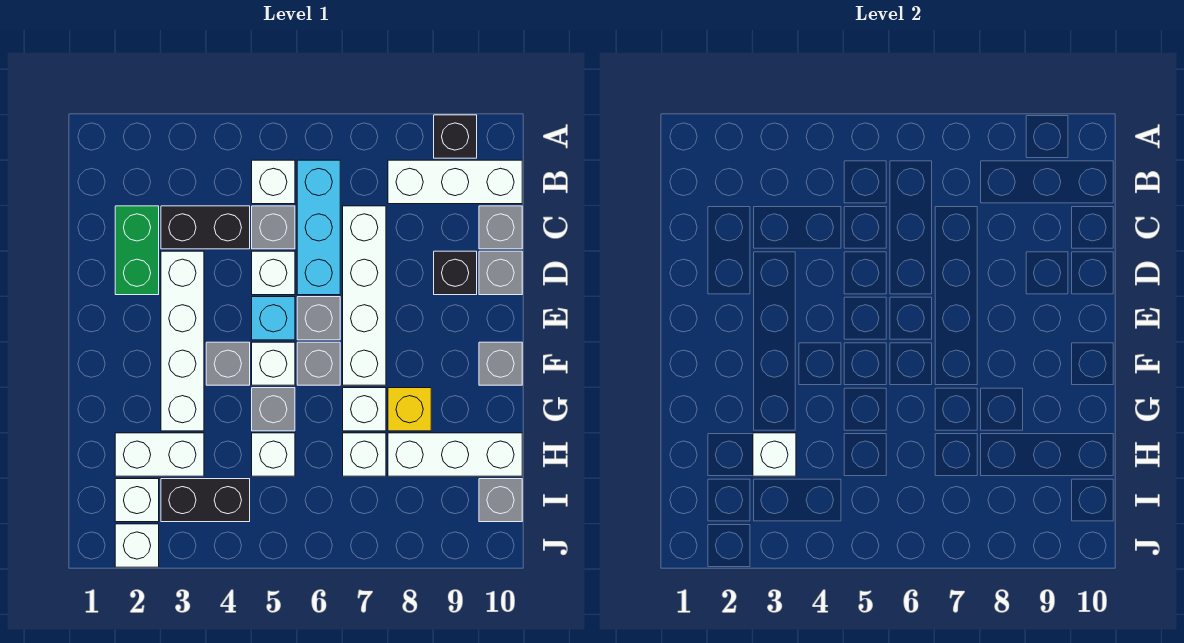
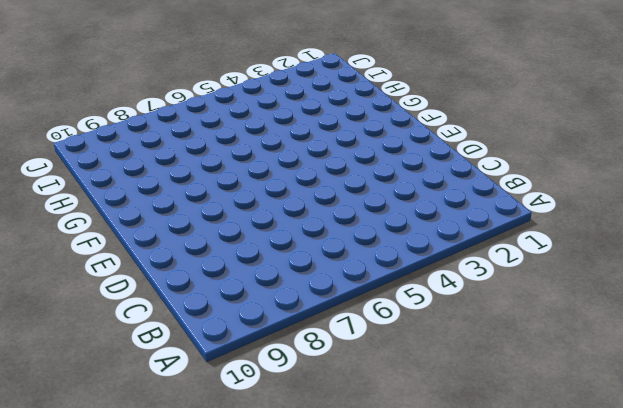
none -> black 1x1 brick [434,115,477,158]
none -> white 1x1 brick [252,160,295,204]
none -> cyan 1x3 brick [297,160,340,295]
none -> white 1x3 brick [388,160,522,204]

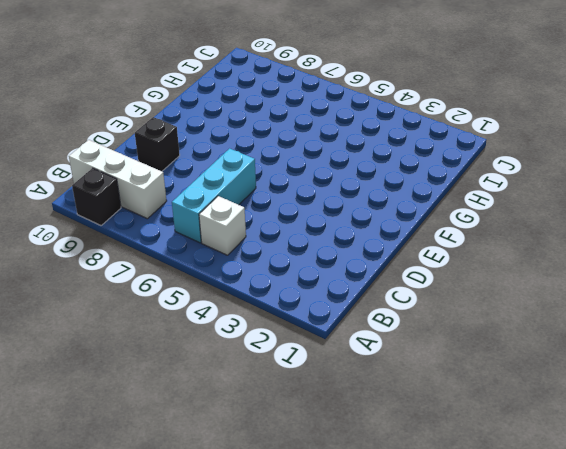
none -> green 1x2 brick [115,206,159,295]
none -> black 1x2 brick [161,206,250,249]
none -> grey 1x1 brick [252,206,295,249]
none -> white 1x4 brick [343,206,386,385]

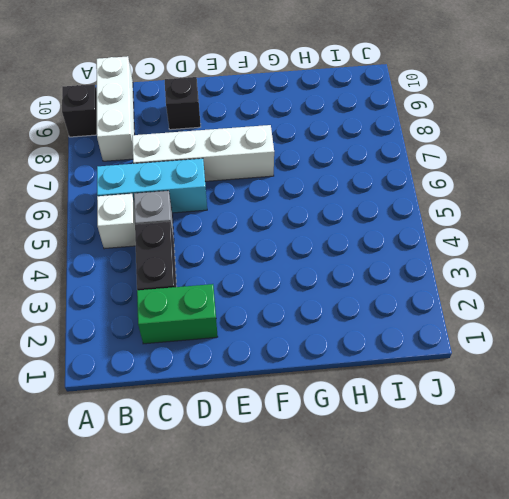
none -> grey 1x1 brick [479,206,522,249]
none -> white 1x4 brick [161,251,204,431]
none -> white 1x1 brick [252,251,295,295]
none -> grey 1x1 brick [479,251,522,295]

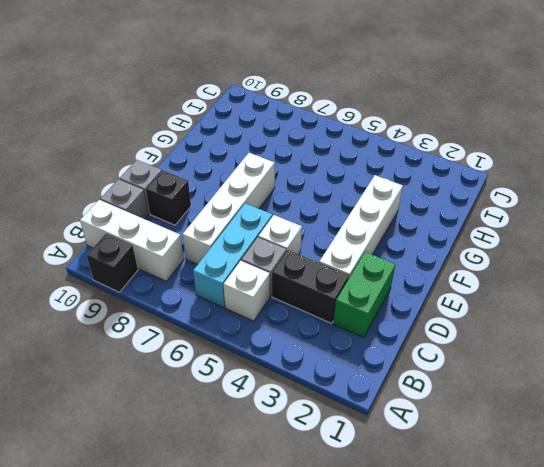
none -> cyan 1x1 brick [252,297,295,340]
none -> grey 1x1 brick [297,297,340,340]
none -> grey 1x1 brick [206,342,250,385]
none -> white 1x1 brick [252,342,295,385]

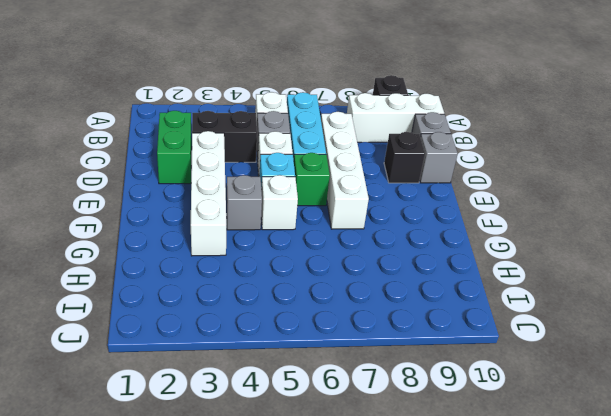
green 1x1 brick [294,153,330,206] -> grey 1x1 brick [297,297,340,340]
none -> grey 1x1 brick [297,342,340,385]
none -> grey 1x1 brick [479,342,522,385]
none -> grey 1x1 brick [252,388,295,431]
none -> white 1x1 brick [343,388,386,431]

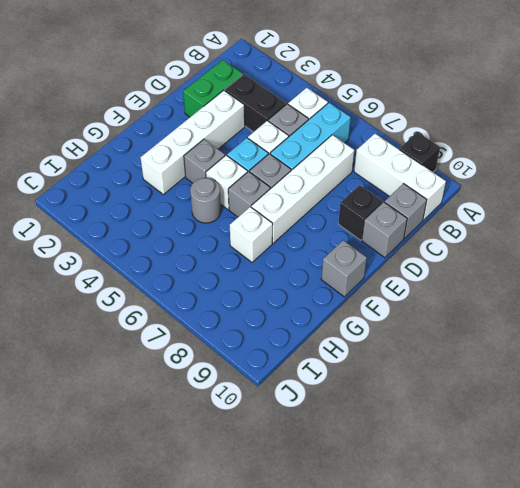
grey 1x1 round brick [190,178,221,223] -> grey 1x1 brick [252,388,295,431]
none -> yellow 1x1 brick [388,388,431,431]
none -> white 1x2 brick [115,433,204,476]
none -> white 1x1 brick [252,433,295,476]
none -> white 1x1 brick [343,433,386,476]

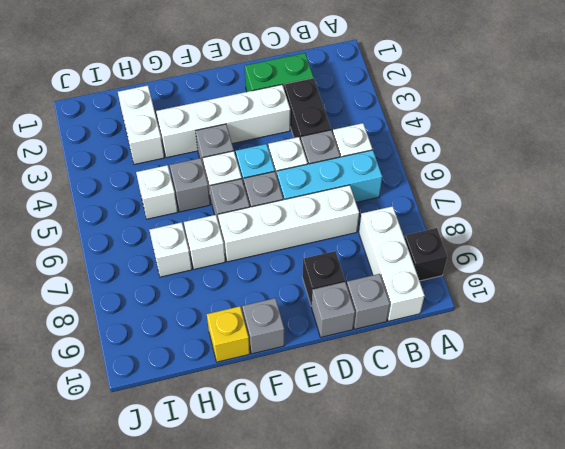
yellow 1x1 brick [207,306,250,362] -> yellow 1x1 brick moved to [388,388,431,431]
none -> white 1x3 brick [388,433,522,476]
none -> white 1x1 brick [115,479,159,522]
none -> black 1x2 brick [161,479,250,522]
none -> grey 1x1 brick [479,479,522,522]

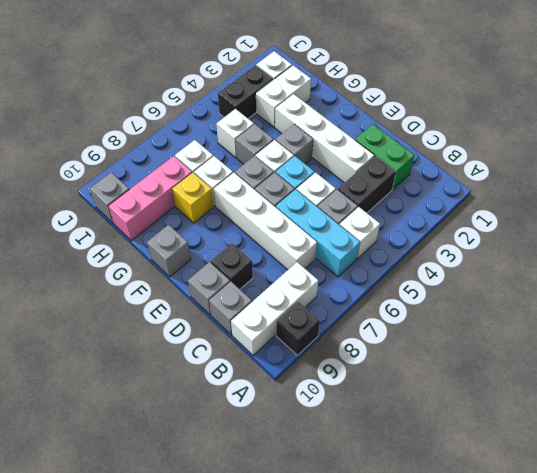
pink 1x3 brick [108,156,192,241] -> white 1x3 brick [388,433,522,476]
none -> white 1x1 brick [115,524,159,567]
none -> white 1x1 brick [753,433,796,476]

